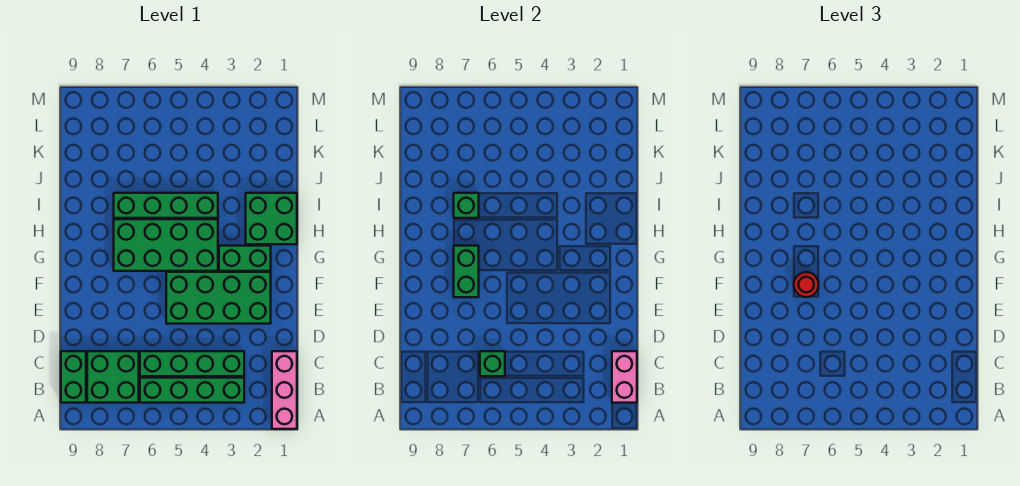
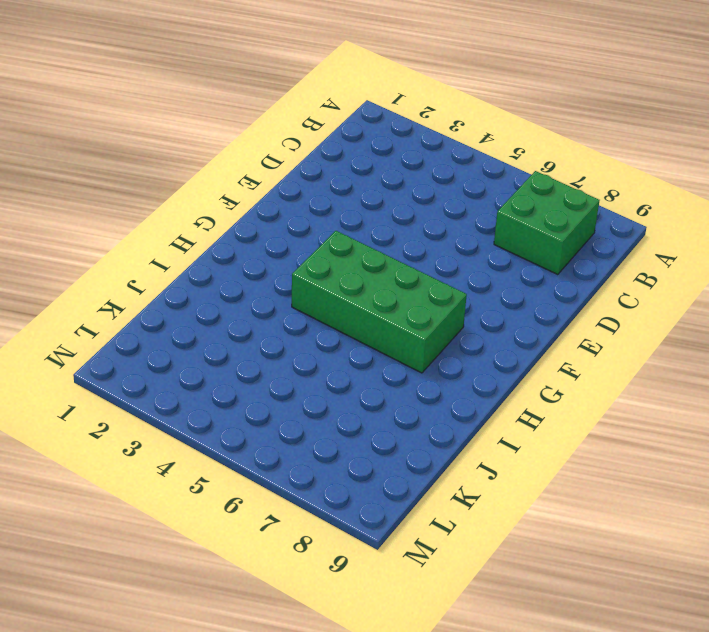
none -> pink 1x3 brick [272,351,297,429]
none -> green 1x4 brick [140,378,244,403]
none -> green 1x2 brick [61,351,86,403]

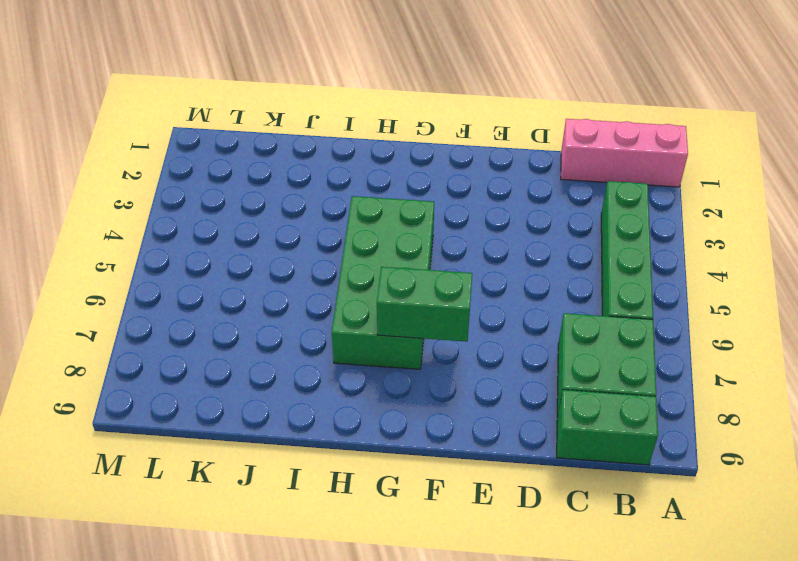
none -> green 1x4 brick [140,351,244,376]
none -> green 2x4 brick [166,272,271,324]
none -> green 1x2 brick [219,246,271,271]

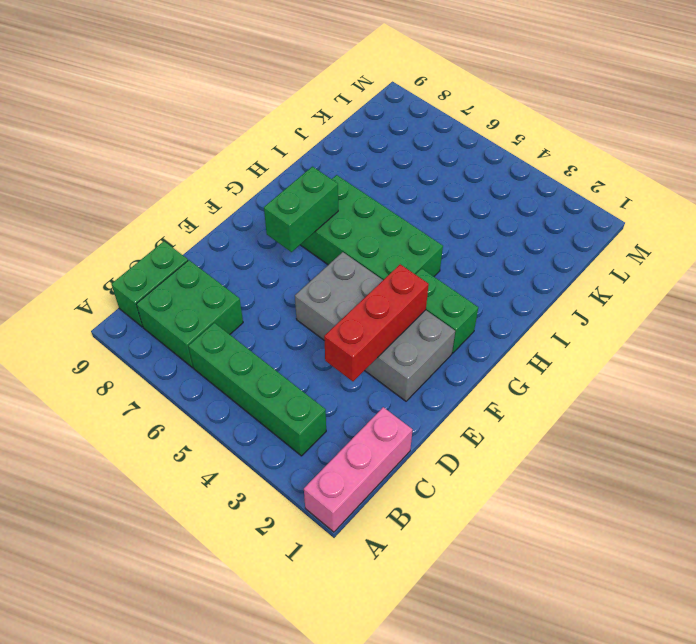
red 1x3 brick [324,264,429,381] -> none
grey 2x4 brick [295,252,455,401] -> green 2x4 brick [166,272,271,324]
none -> green 1x4 brick [140,351,244,376]
none -> green 2x2 brick [246,193,297,244]
none -> green 1x4 brick [114,193,218,218]

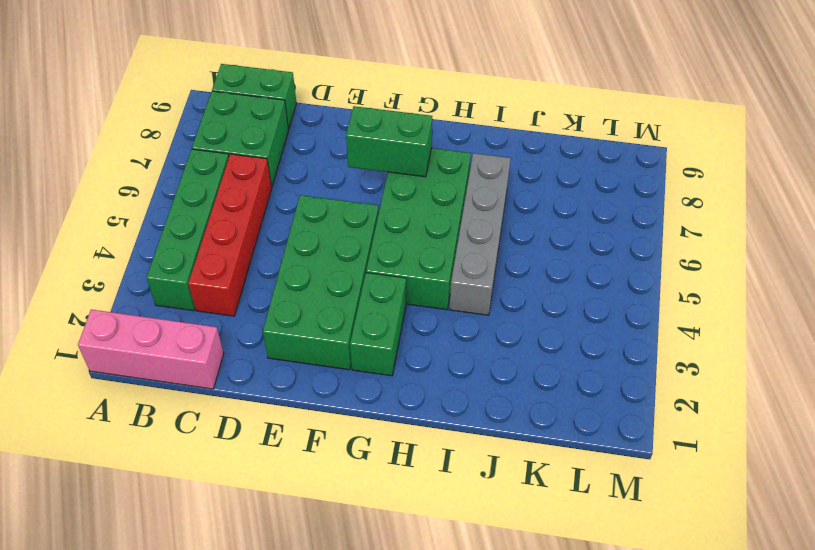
red 1x4 brick [188,154,272,316] -> green 1x4 brick [140,351,244,376]
grey 1x4 brick [449,153,511,315] -> green 1x4 brick [114,193,218,218]
none -> green 2x2 brick [246,193,297,244]
none -> pink 1x2 brick [612,351,637,403]
none -> green 1x1 brick [480,351,505,376]

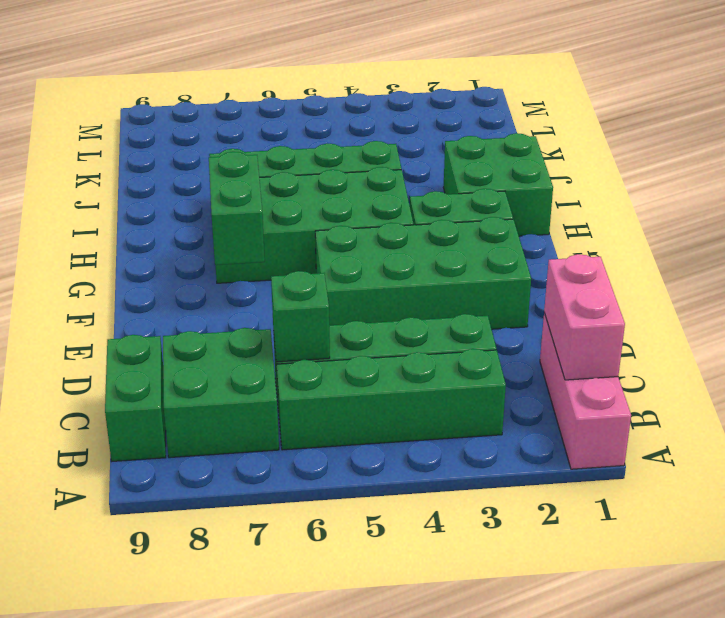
none -> green 1x1 brick [454,193,479,218]
none -> red 1x1 round brick [794,272,819,297]

